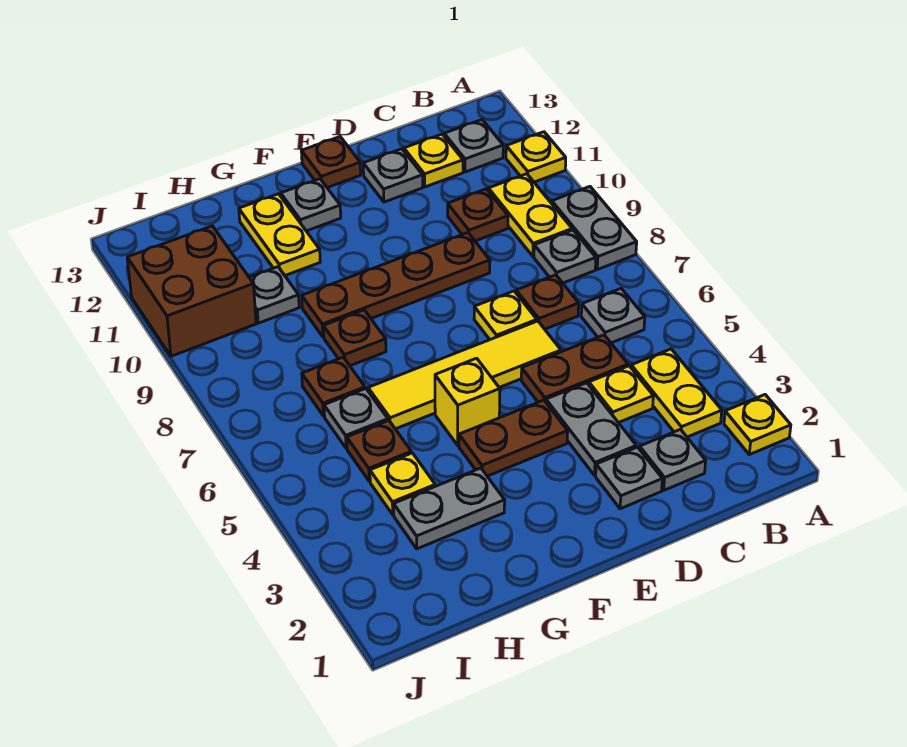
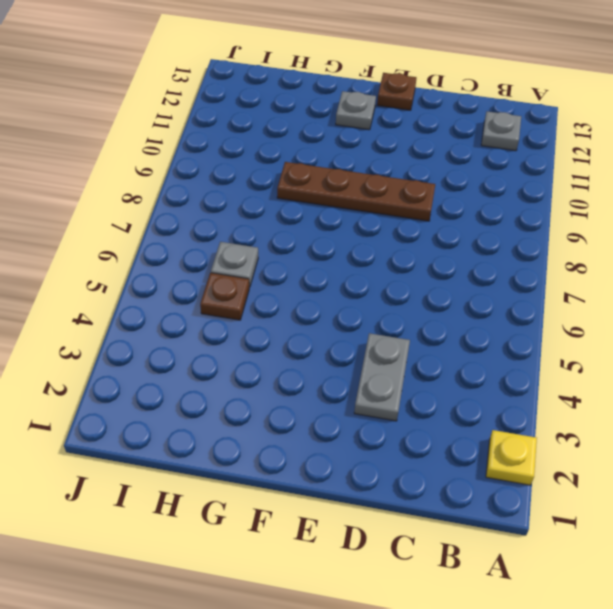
none -> grey 1x2 plate [552,187,637,270]
none -> yellow 1x1 plate [506,132,566,182]
none -> yellow 1x2 plate [631,349,722,437]
none -> grey 1x1 plate [581,288,645,343]

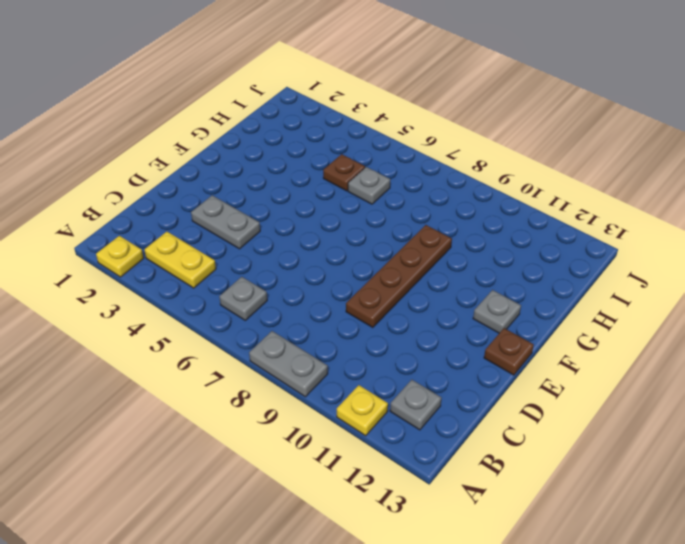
none -> grey 1x1 plate [534,230,596,283]
none -> yellow 1x2 plate [488,174,572,256]
none -> grey 1x1 plate [640,429,706,490]
none -> yellow 1x1 plate [589,366,653,423]

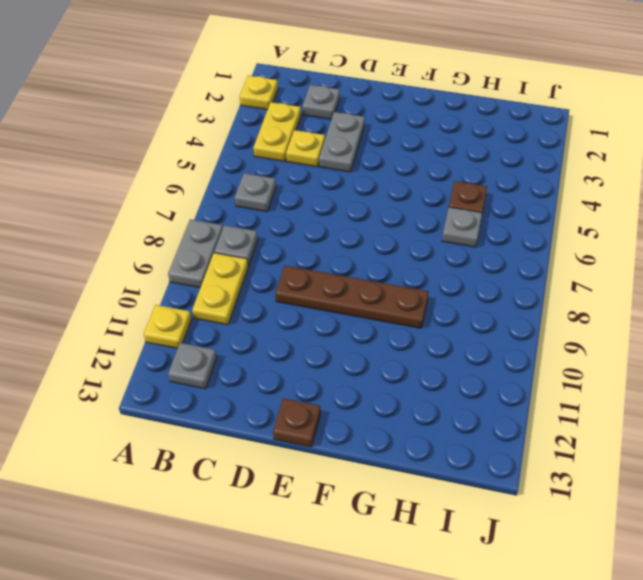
none -> brown 1x2 plate [521,335,628,402]
none -> brown 1x1 plate [516,275,579,329]
none -> brown 1x1 plate [448,189,508,241]
none -> yellow 1x1 plate [404,134,463,187]

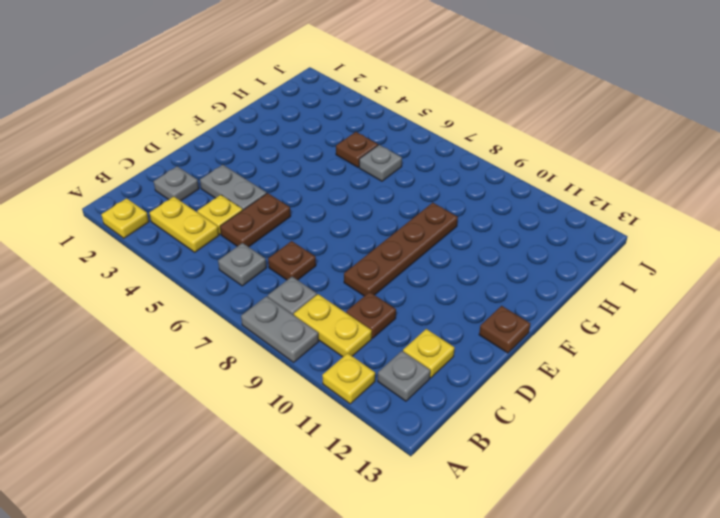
none -> grey 1x1 plate [596,447,662,509]
none -> yellow 1x4 tile [368,321,561,429]
none -> yellow 1x1 plate [474,291,537,340]
none -> grey 1x1 plate [363,149,423,202]

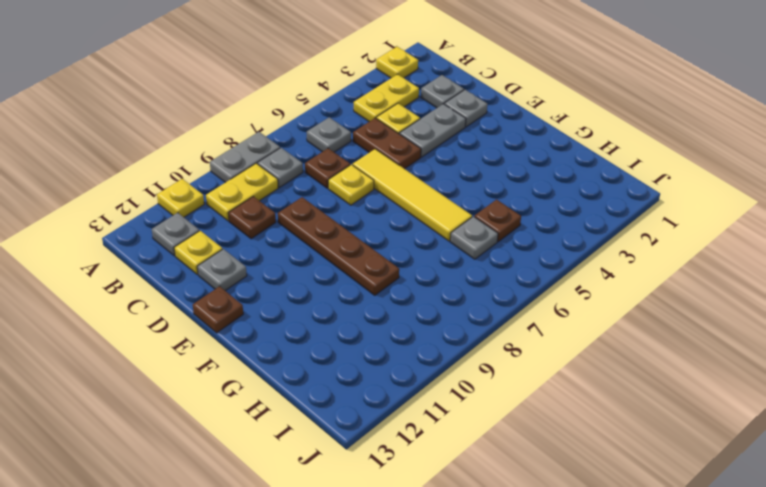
none -> brown 1x2 plate [459,400,568,476]
none -> yellow 1x1 brick [435,358,500,445]
none -> grey 1x1 plate [281,179,341,231]
none -> grey 1x2 plate [394,468,505,549]

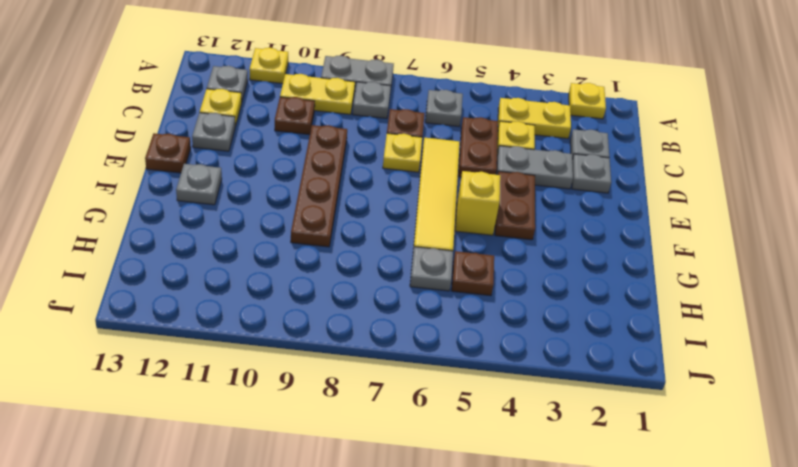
none -> grey 1x2 plate [394,468,505,549]
none -> brown 1x1 plate [323,310,386,366]
none -> yellow 1x2 plate [239,194,320,275]
none -> yellow 1x1 plate [370,453,435,515]

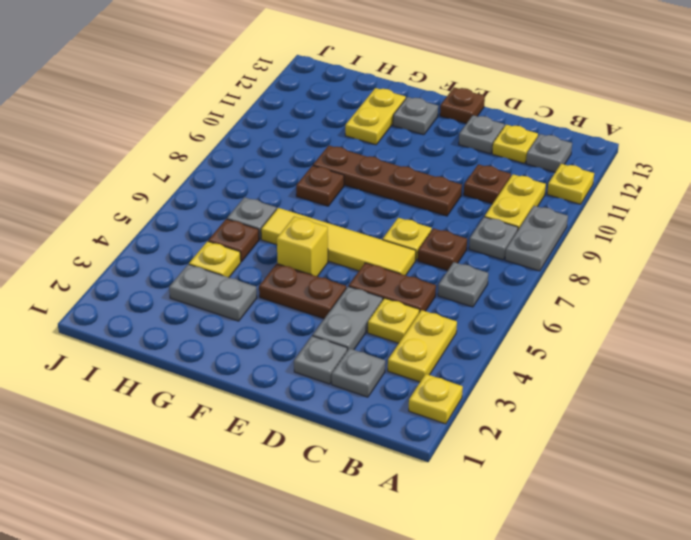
none -> brown 1x1 plate [302,357,365,416]
none -> grey 1x1 plate [249,267,299,323]
none -> brown 2x2 brick [127,226,256,356]

